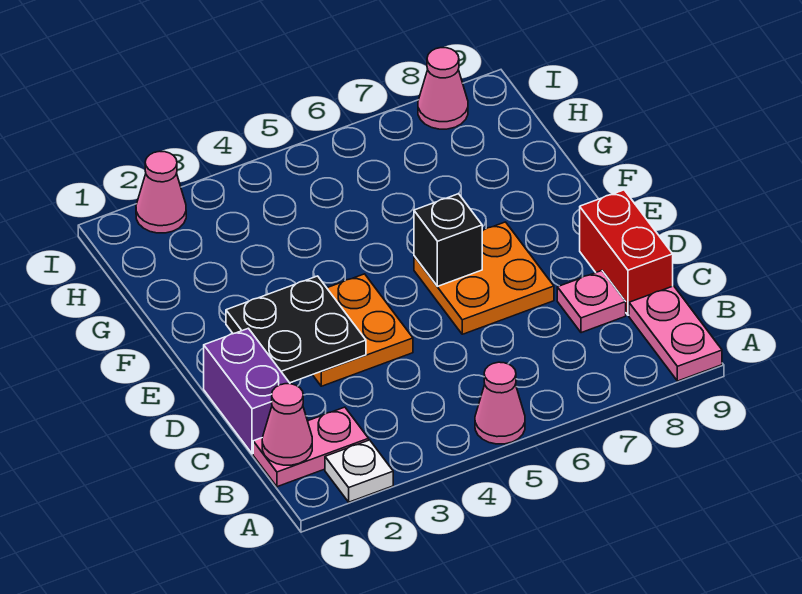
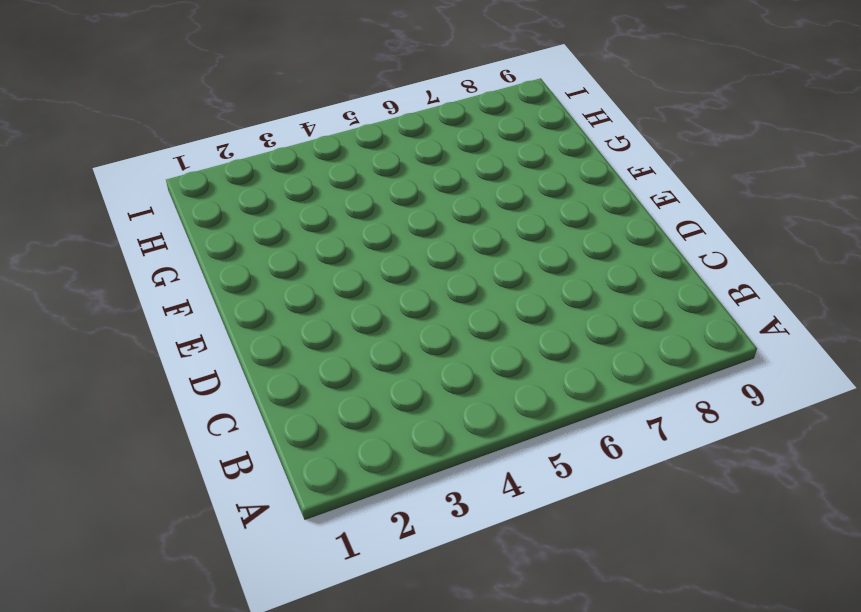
none -> white 1x1 plate [325,440,393,502]
none -> pink 1x1 cone [475,362,525,444]
none -> pink 1x2 plate [629,286,722,381]

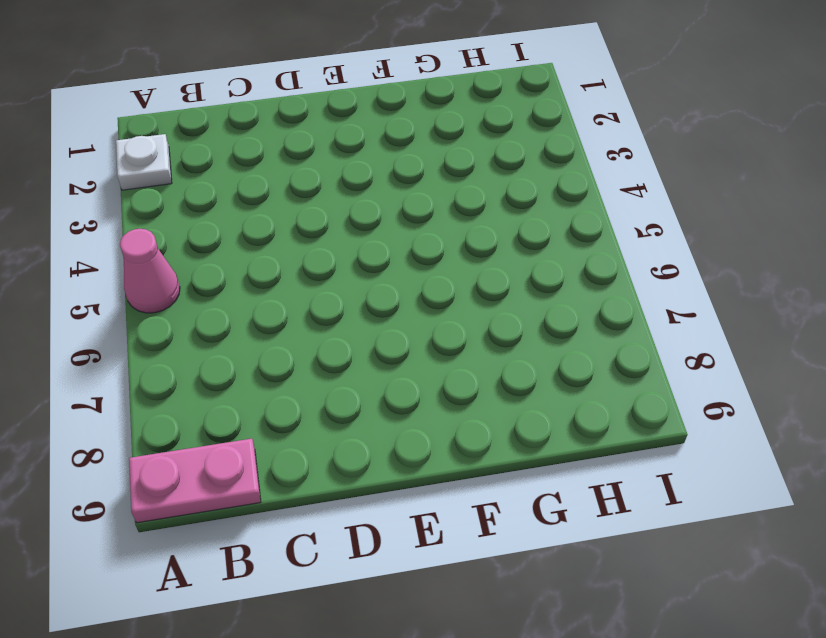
none -> pink 1x2 plate [253,407,369,487]
none -> purple 1x2 brick [204,328,290,454]
none -> pink 1x1 plate [557,271,626,333]

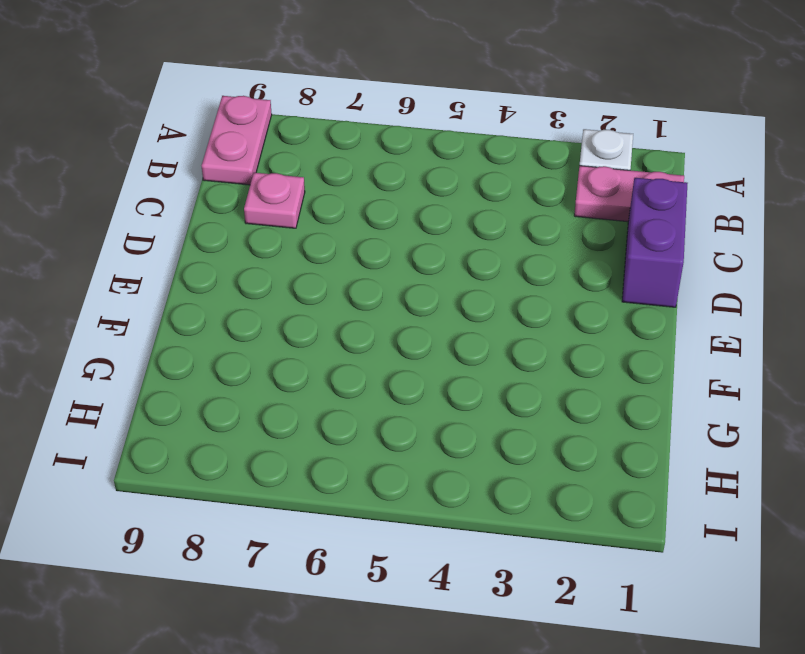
none -> pink 1x1 cone [475,362,525,444]
none -> red 1x2 brick [580,190,673,315]
none -> orange 2x2 plate [313,274,413,386]

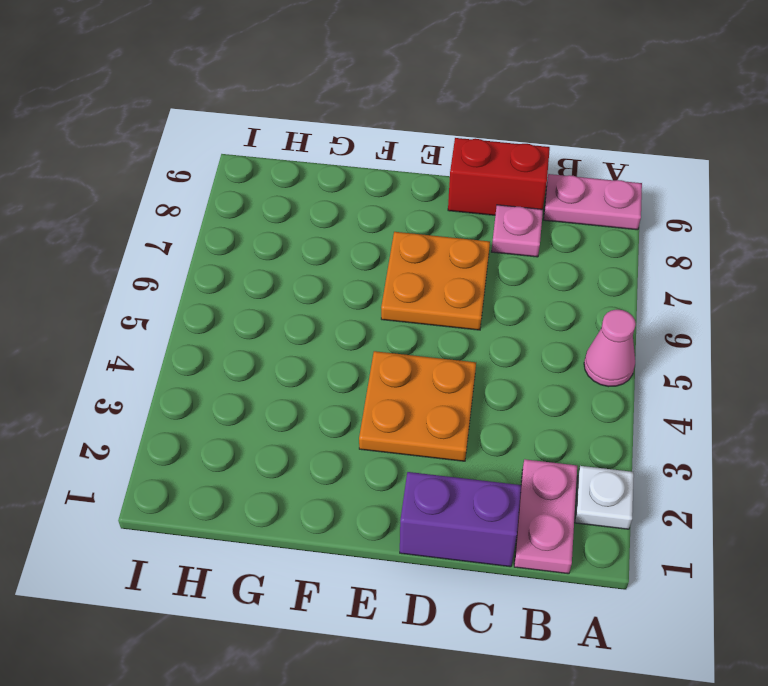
none -> pink 1x1 cone [136,151,186,233]
none -> pink 1x1 cone [418,48,468,129]
none -> pink 1x1 cone [262,384,312,465]

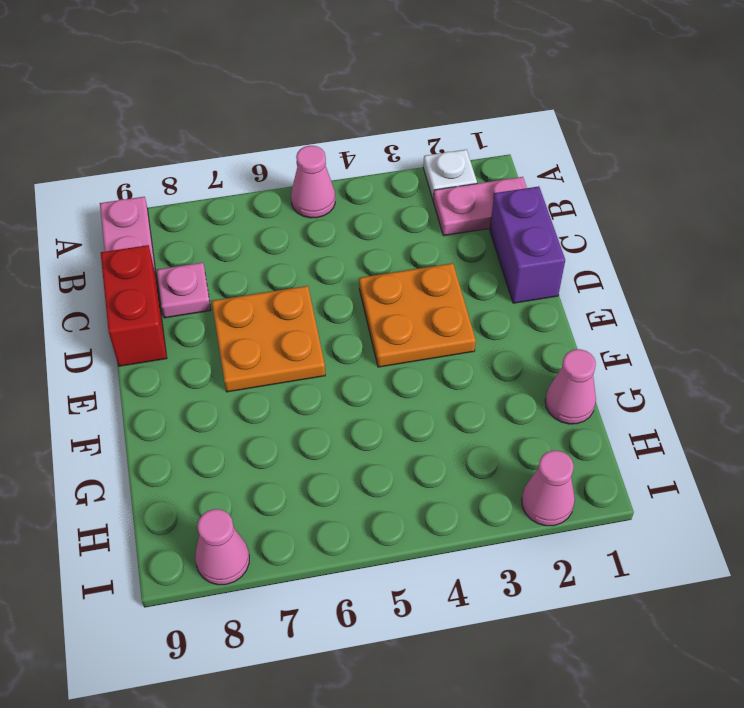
pink 1x1 cone [545,349,596,424] -> pink 1x1 cone moved to [262,384,312,465]
none -> black 2x2 plate [226,276,366,383]
none -> black 1x1 brick [414,194,482,286]

